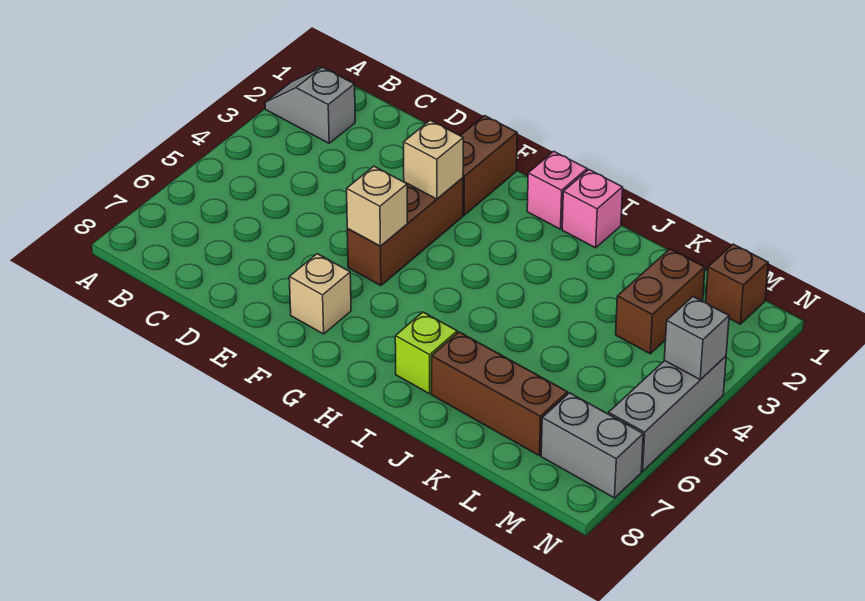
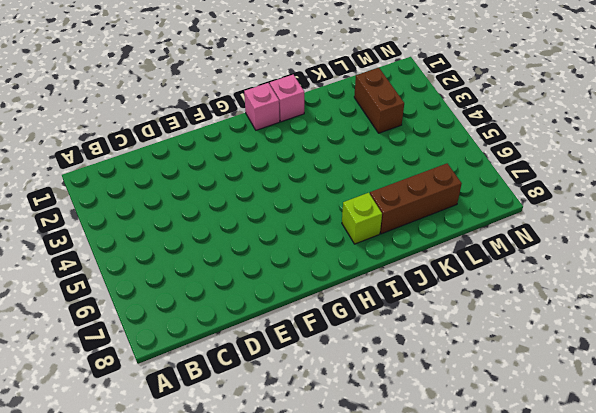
none -> grey 1x2 slope [265,67,355,143]
none -> brown 1x2 brick [460,116,517,215]
none -> brown 1x3 brick [347,178,463,286]

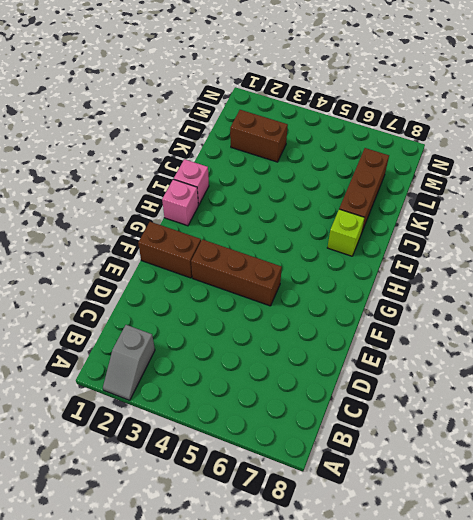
none -> tan 1x1 brick [289,254,351,334]
none -> brown 1x1 brick [706,244,768,324]
none -> grey 1x2 brick [541,393,643,498]

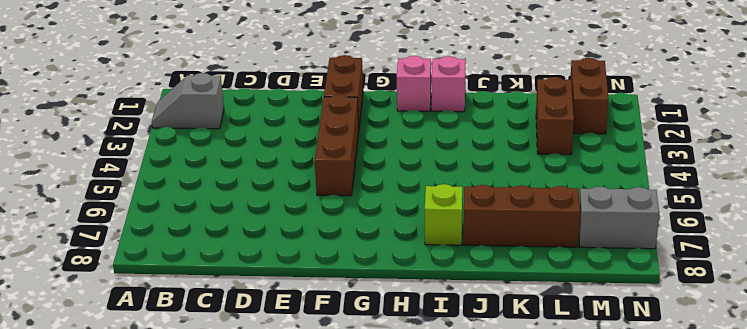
brown 1x2 brick [570,58,609,134] -> brown 1x1 brick [706,244,768,324]
none -> tan 1x1 brick [289,254,351,334]
none -> grey 1x3 brick [609,356,726,471]
none -> tan 1x1 brick [404,120,463,199]

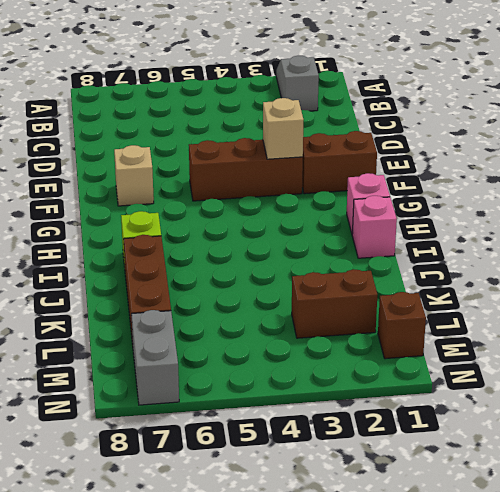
none -> grey 1x3 brick [609,356,726,471]
none -> tan 1x1 brick [347,166,407,246]
none -> grey 1x1 brick [664,297,729,380]

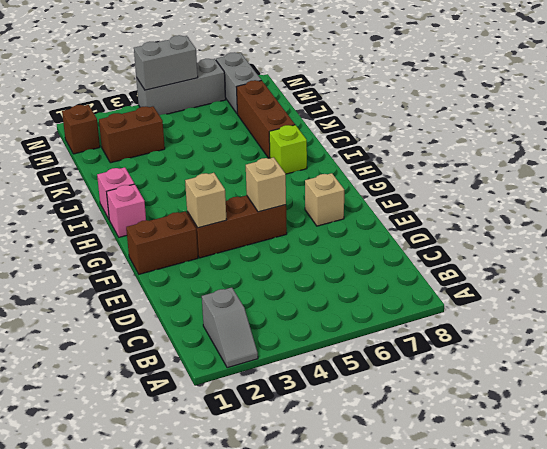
grey 1x2 brick [134,35,198,90] -> grey 1x1 brick [664,297,729,380]

